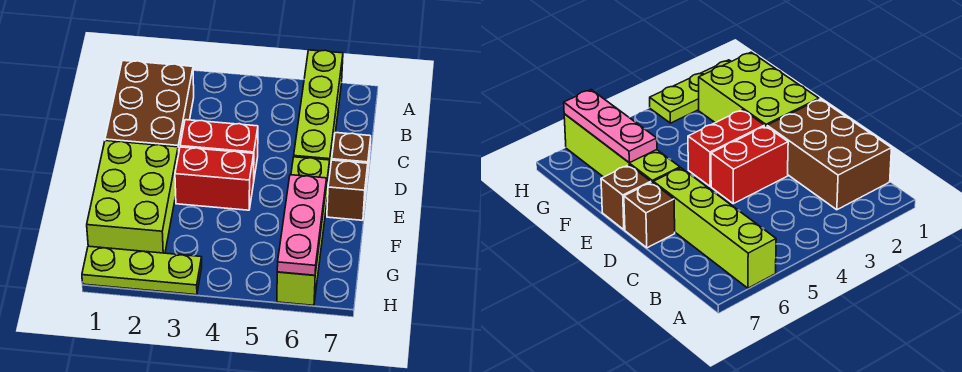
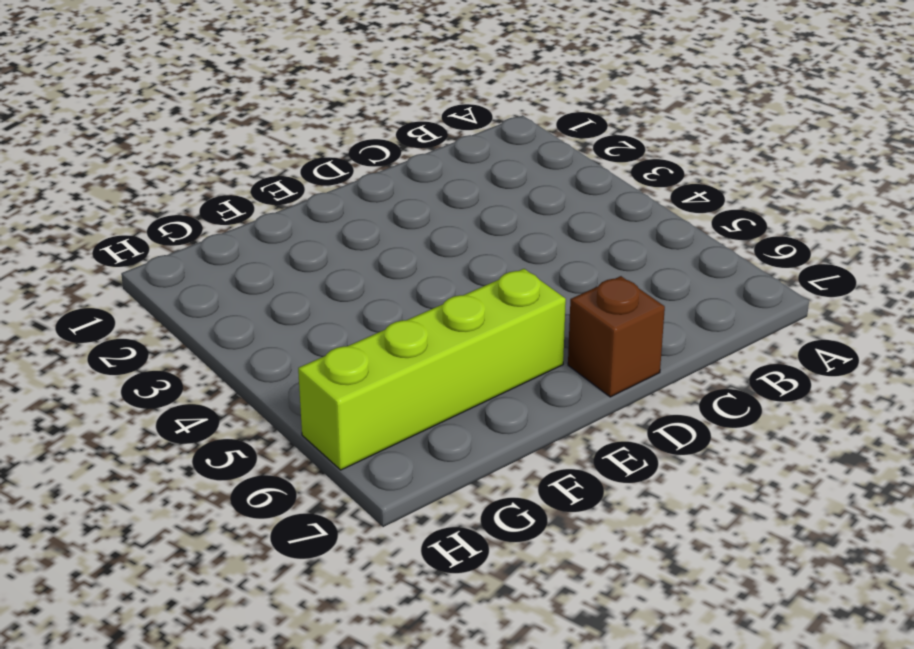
none -> lime 1x4 brick [294,50,343,176]
none -> brown 2x3 brick [105,61,194,155]

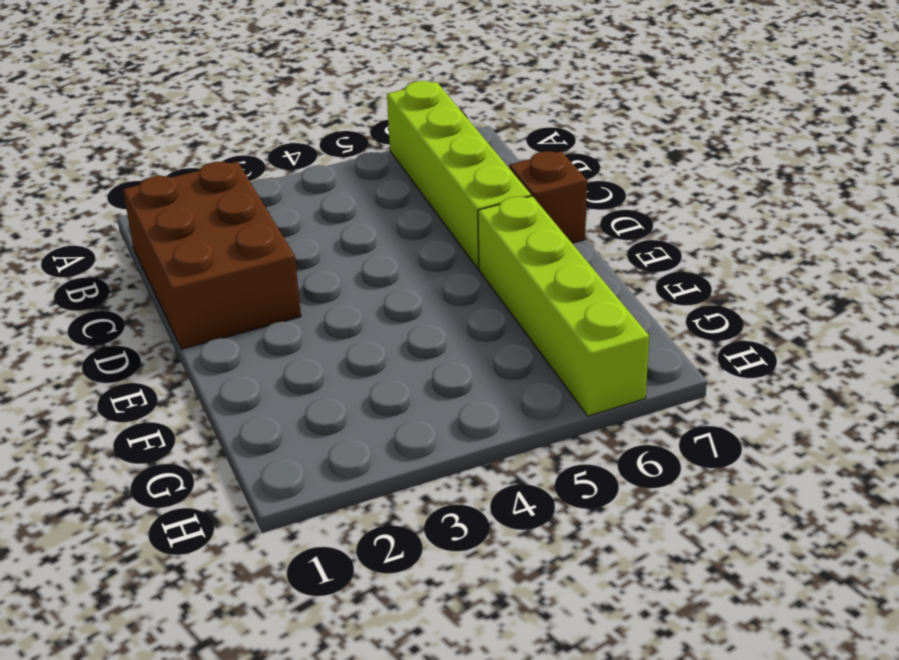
none -> red 1x2 brick [180,120,258,177]
none -> lime 2x3 brick [87,141,178,253]

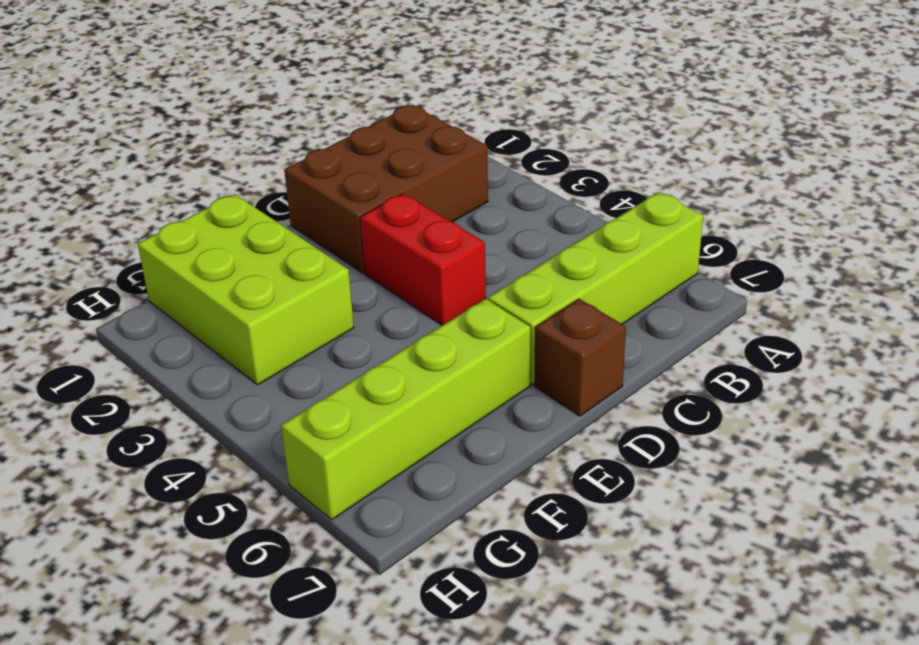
lime 2x3 brick [138,194,354,385] -> lime 2x3 brick turned to [87,141,178,253]
none -> red 1x2 brick [175,147,254,210]
none -> brown 1x1 brick [327,160,368,220]

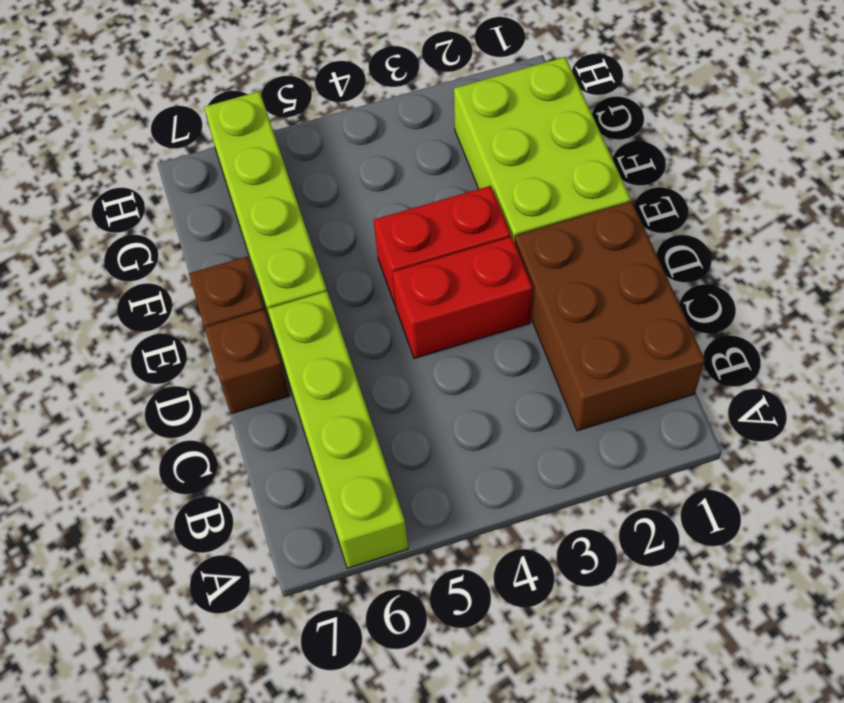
none -> lime 1x3 plate [82,246,202,295]
none -> pink 1x3 plate [277,175,327,275]

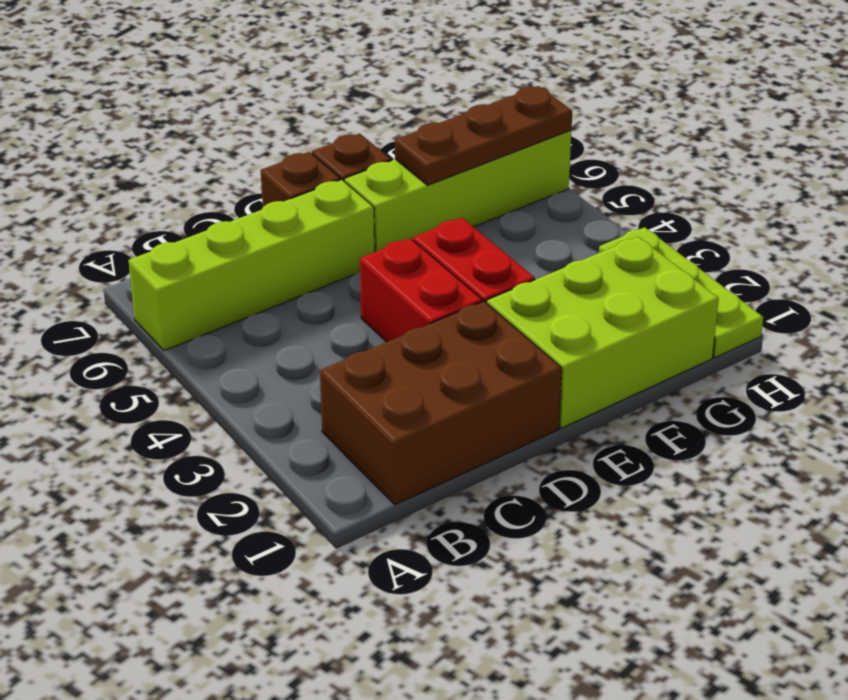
brown 1x3 plate [395,86,572,185] -> pink 1x3 plate [277,175,327,275]

